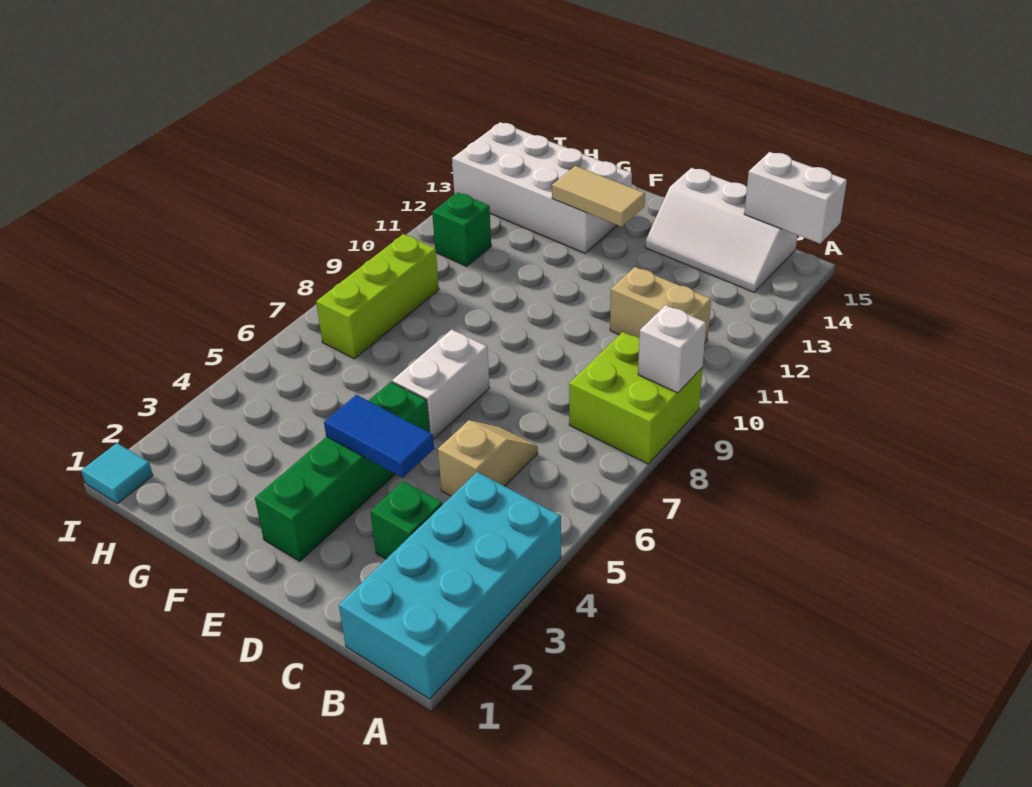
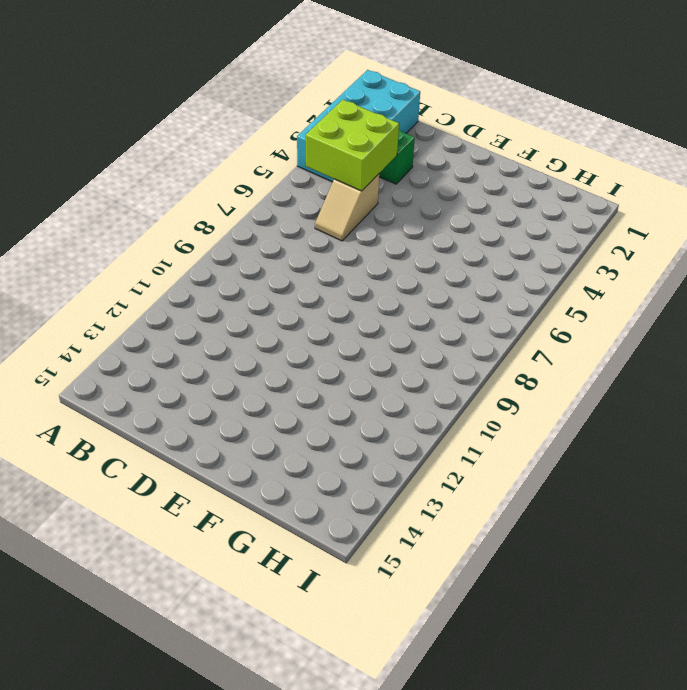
lime 2x2 brick [306,100,399,191] -> lime 2x2 brick moved to [569,332,703,464]
none -> tan 1x2 brick [610,267,711,343]
none -> white 2x3 slope [645,168,798,292]
none -> green 1x4 brick [255,382,430,561]

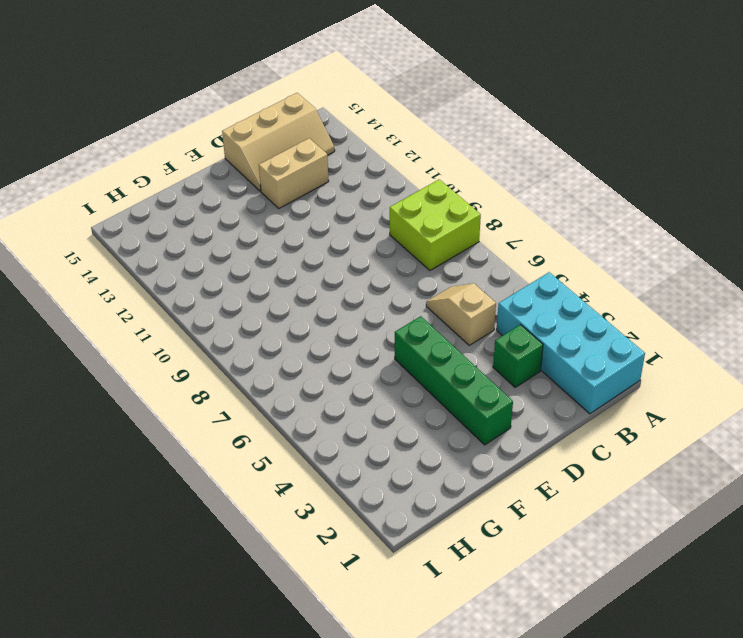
tan 2x3 slope [222,93,335,191] -> white 2x3 slope [645,168,798,292]
tan 1x2 brick [259,138,329,208] -> tan 1x2 brick moved to [610,267,711,343]
none -> white 1x2 brick [392,329,489,439]
none -> white 2x4 brick [452,122,632,253]
none -> lime 1x3 brick [316,234,439,359]

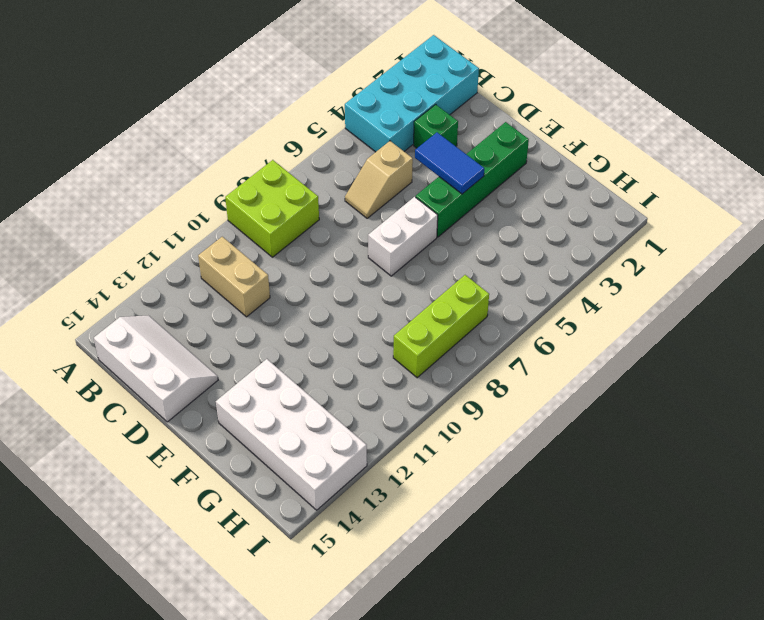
none -> green 1x1 brick [432,192,491,266]
none -> cyan 1x1 tile [81,443,153,504]
none -> white 1x1 brick [638,305,706,393]

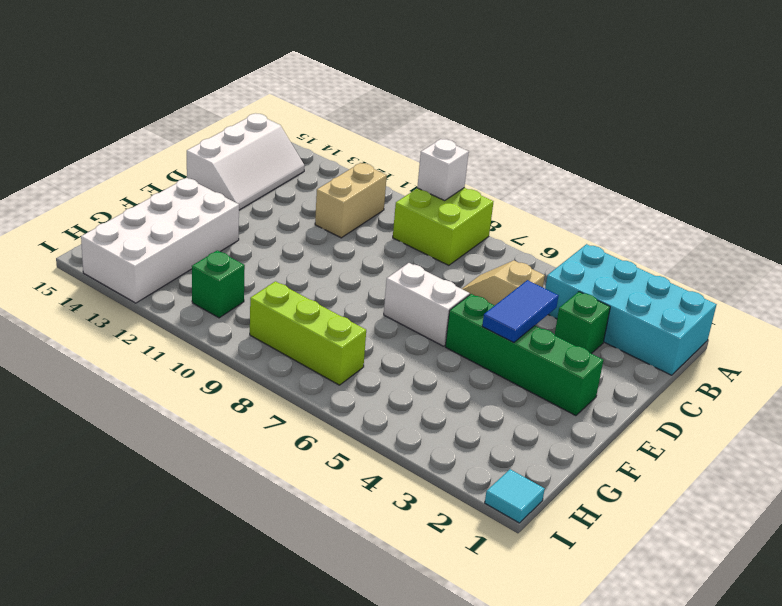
none -> white 1x2 brick [744,152,847,243]
none -> tan 1x2 tile [552,166,645,227]

